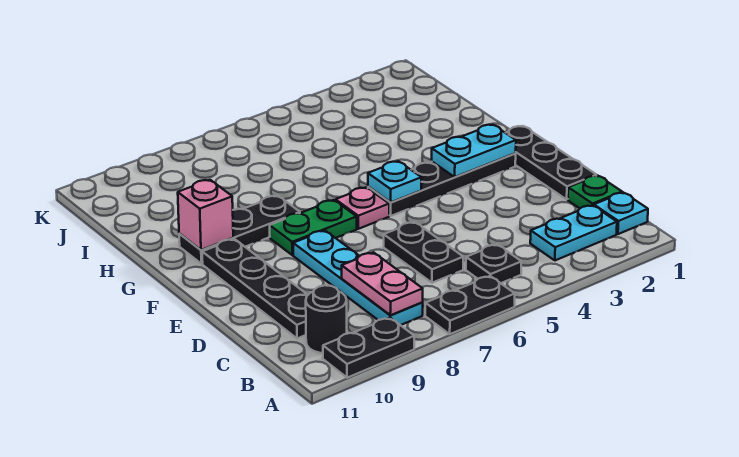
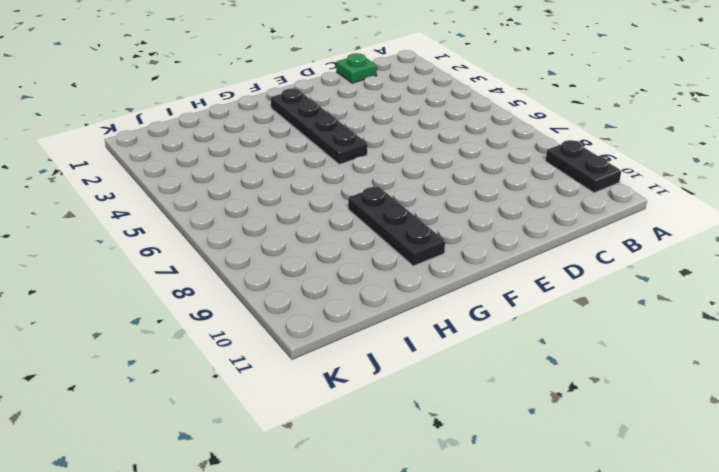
none -> black 1x2 plate [425,276,515,334]
none -> cyan 1x1 plate [594,192,648,234]
none -> cyan 1x2 plate [530,205,617,260]

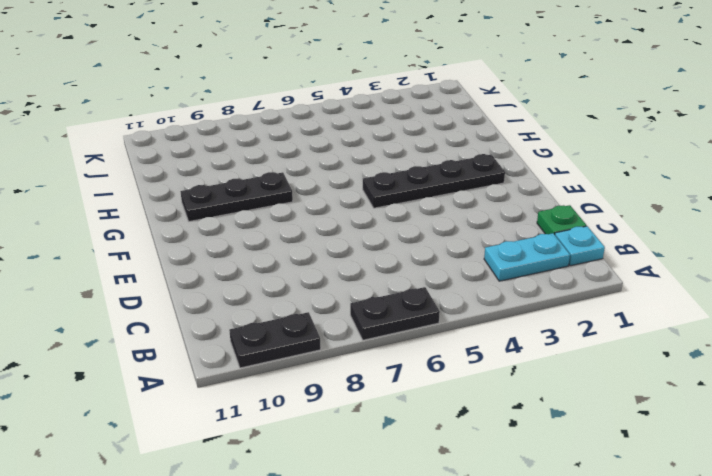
none -> black 1x1 plate [466,244,522,283]
none -> cyan 1x4 plate [293,230,423,325]
none -> black 1x1 round brick [306,285,347,353]

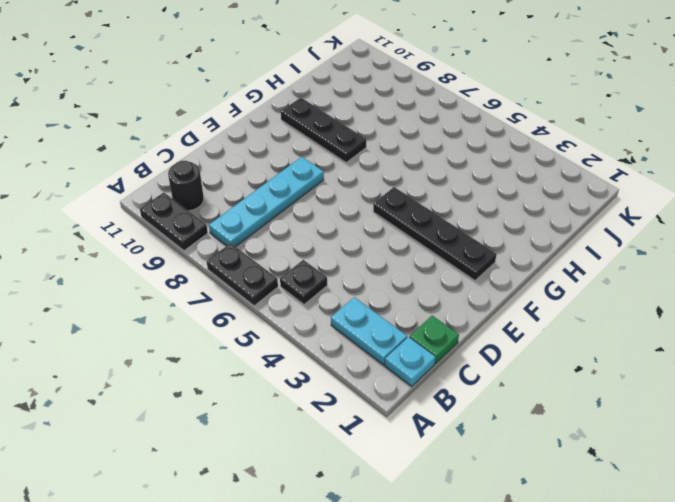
none -> black 1x2 plate [384,222,463,283]
none -> black 1x4 plate [202,239,308,338]
none -> black 1x3 plate [506,126,596,199]

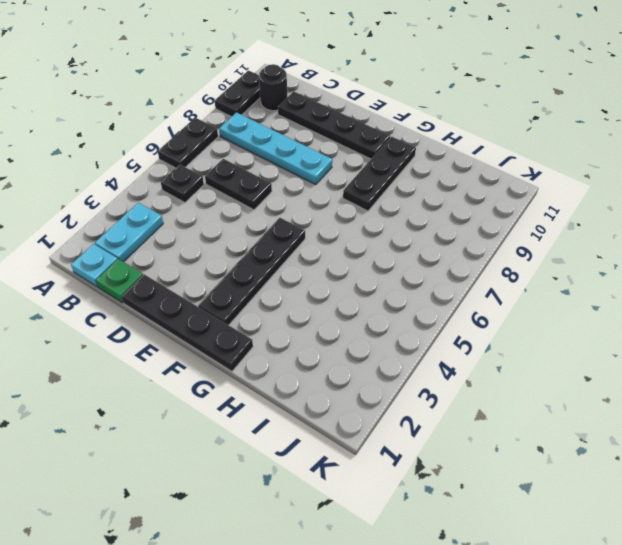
black 1x4 plate [122,274,253,371] -> black 1x3 plate [506,126,596,199]
none -> pink 1x1 plate [336,187,389,229]
none -> green 1x2 plate [270,200,357,255]
none -> pink 1x2 plate [342,252,423,315]

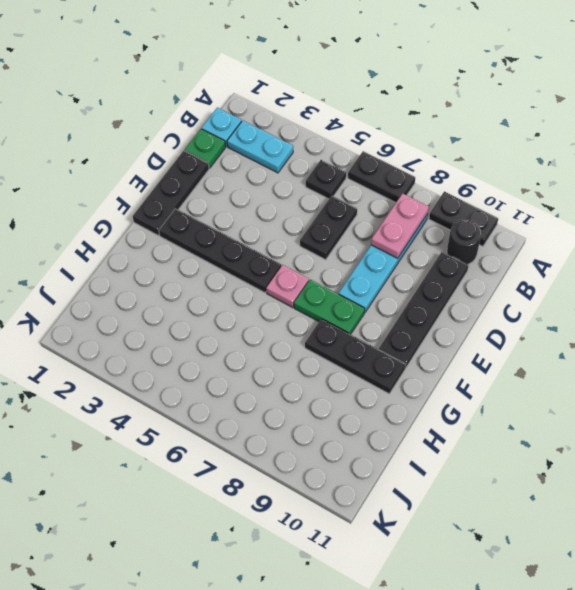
none -> cyan 1x2 plate [432,125,516,177]
none -> cyan 1x1 plate [368,161,421,202]
none -> pink 1x1 brick [178,180,233,250]

